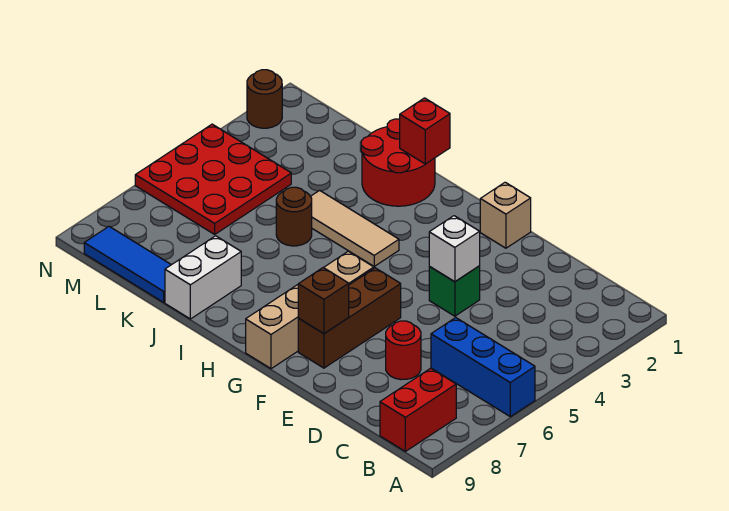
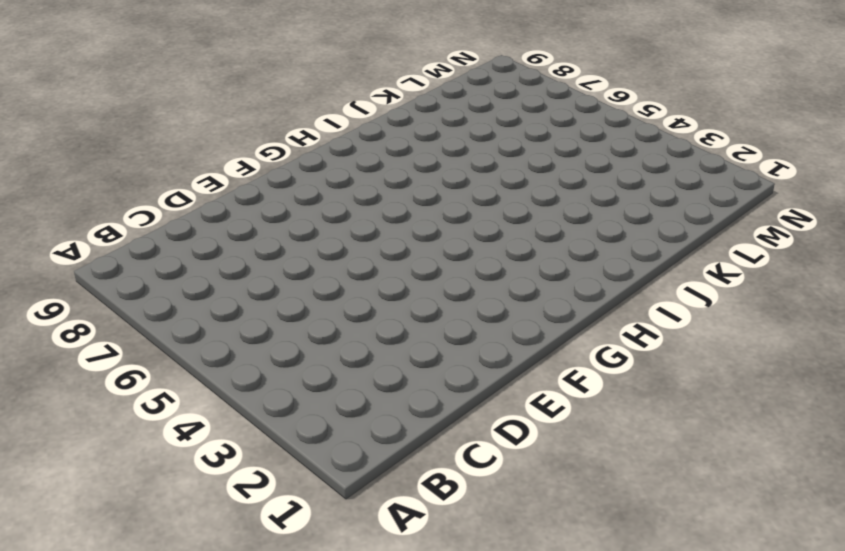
none -> blue 1x3 brick [431,318,535,417]
none -> red 1x2 brick [380,368,456,451]
none -> red 1x1 round brick [386,321,421,380]

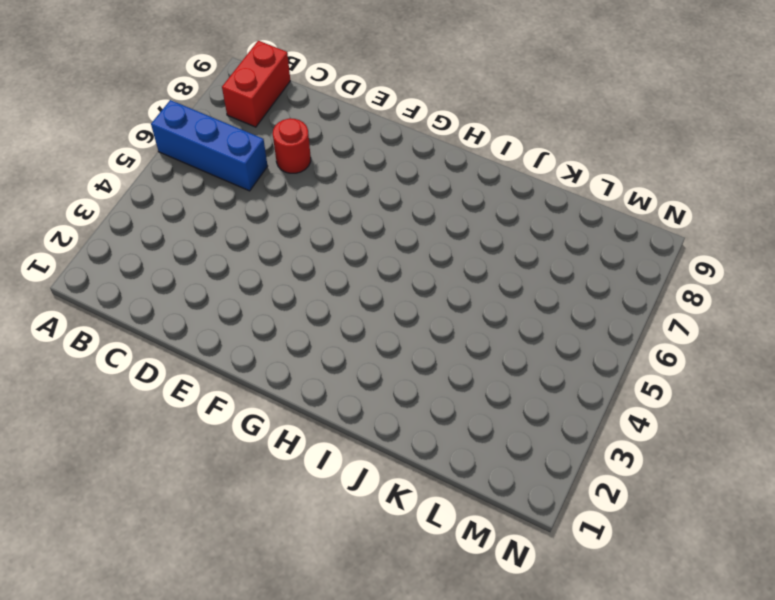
none -> green 1x1 brick [429,266,480,316]
none -> tan 1x1 brick [480,182,531,248]
none -> brown 1x3 brick [298,268,401,368]

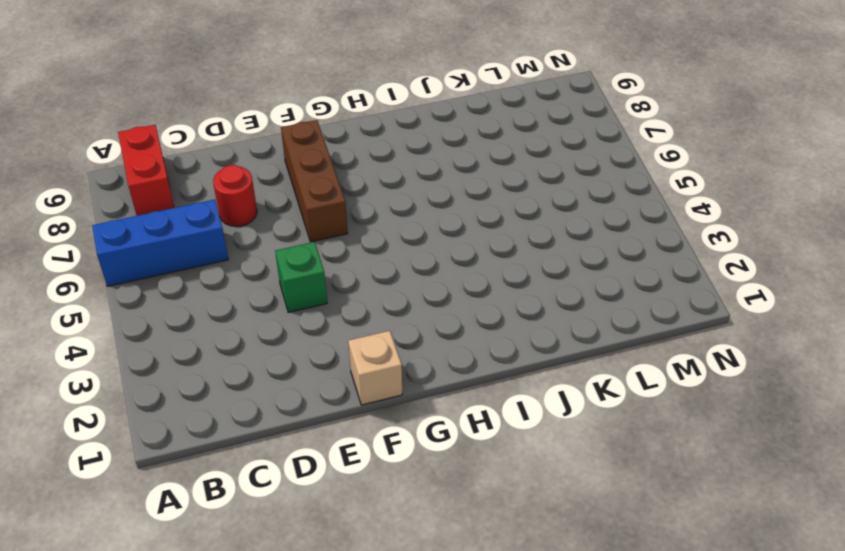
none -> tan 1x4 brick [246,251,374,369]
none -> tan 1x3 tile [311,190,399,266]
none -> red 2x2 round brick [361,119,435,206]

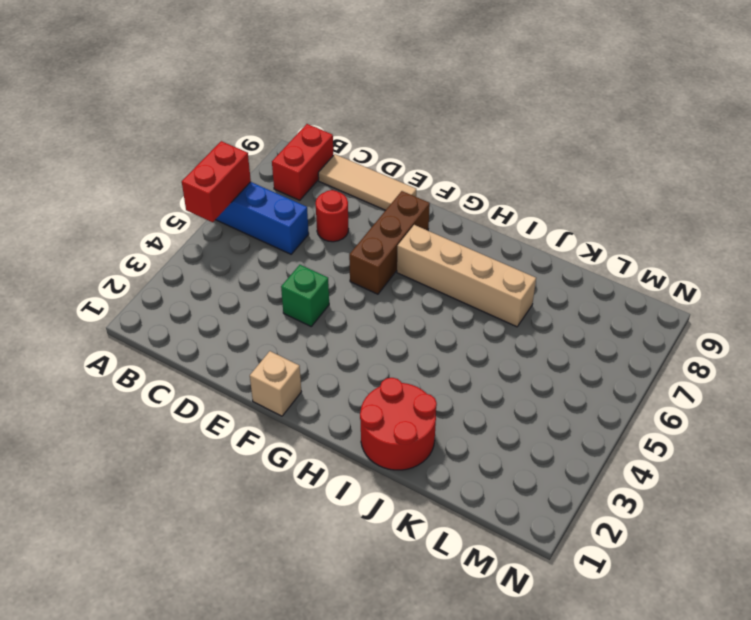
red 1x2 brick [182,141,251,222] -> none
tan 1x3 tile [318,154,416,210] -> tan 1x3 tile moved to [311,190,399,266]
tan 1x4 brick [397,225,536,327] -> tan 1x4 brick turned to [246,251,374,369]
none -> brown 1x1 round brick [276,187,312,246]
none -> white 1x2 brick [165,236,241,319]
none -> blue 1x3 tile [84,227,171,302]

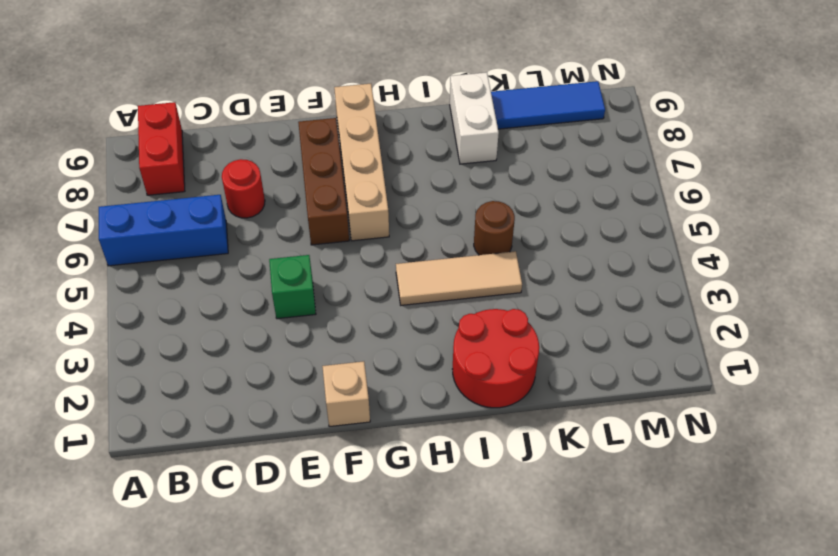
none -> red 3x3 plate [135,124,291,234]
none -> brown 1x1 round brick [247,70,282,128]
none -> white 1x1 brick [429,216,480,282]

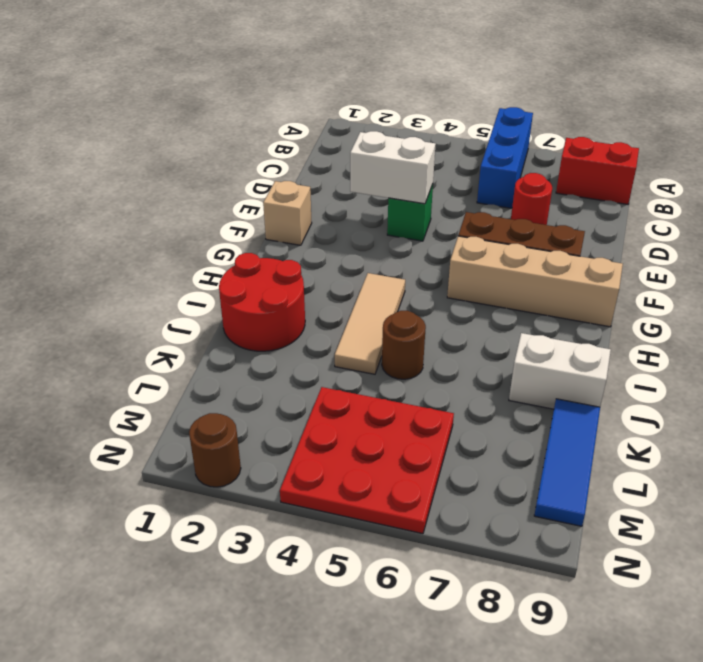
white 1x2 brick [350,131,436,204] -> white 1x1 brick [429,216,480,282]
none -> brown 1x1 brick [298,268,349,334]
none -> red 1x1 brick [400,98,450,164]

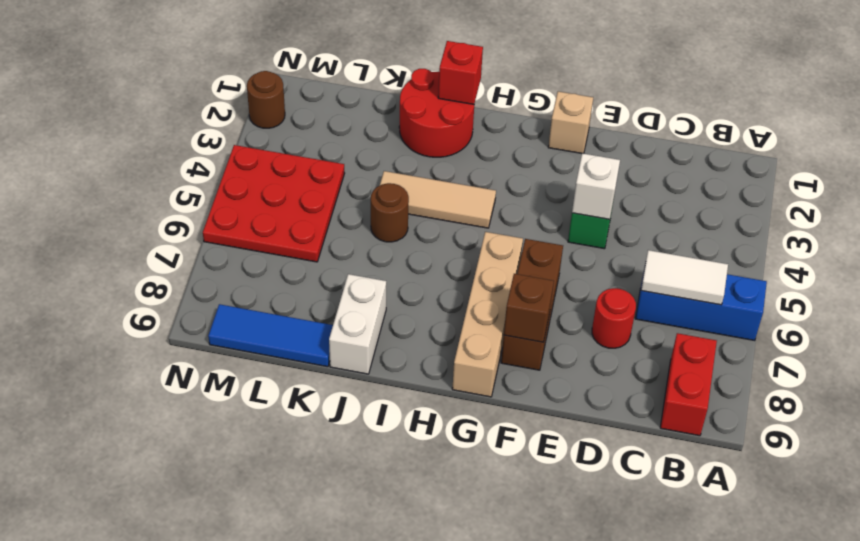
white 1x2 tile [641,250,728,305] -> none

